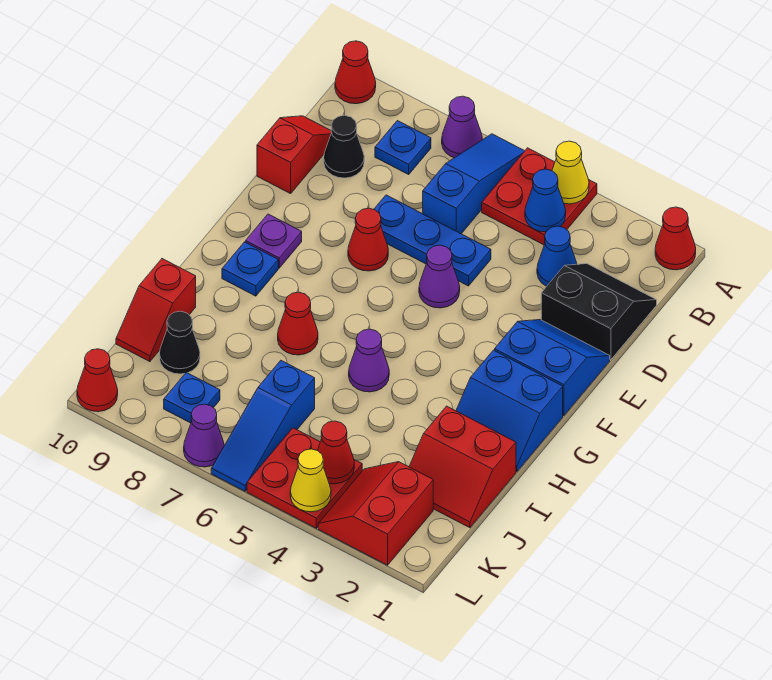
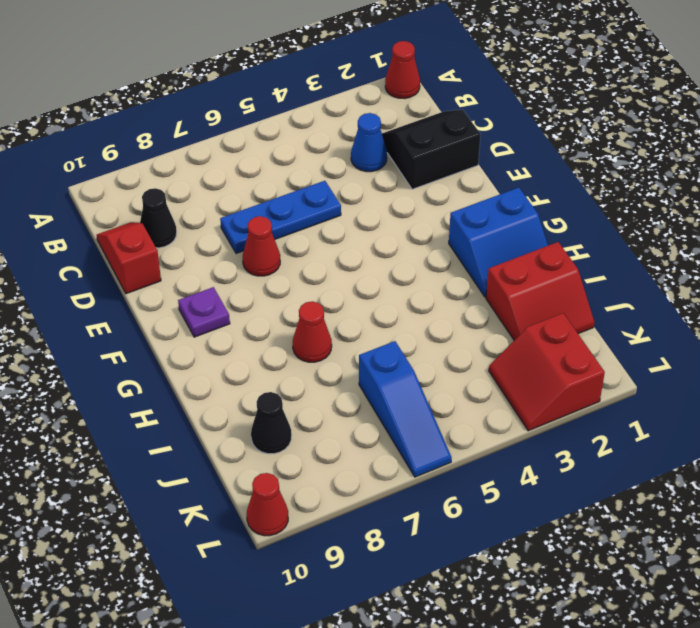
none -> red 2x2 plate [482,148,597,245]
none -> blue 1x3 slope [423,134,524,234]
none -> purple 1x1 cone [442,96,482,158]
none -> red 1x1 cone [335,41,376,104]

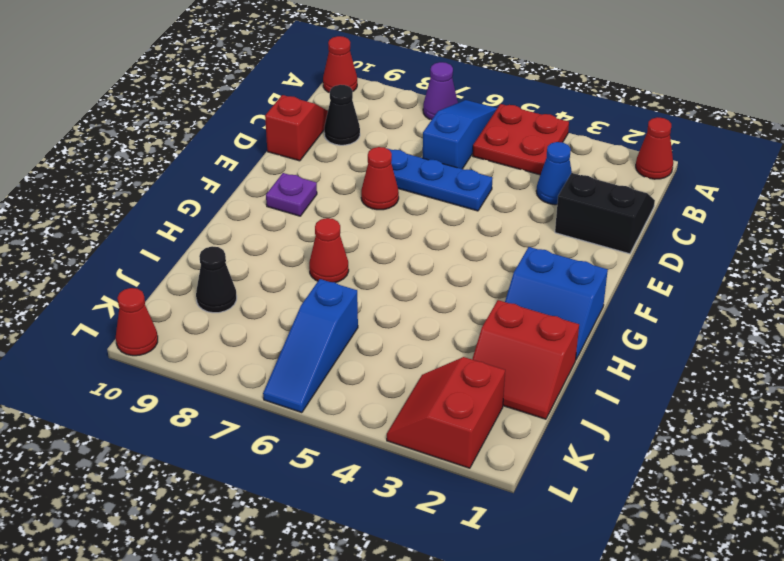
none -> blue 1x1 plate [375,121,431,174]
none -> blue 2x2 slope [495,320,610,416]
none -> purple 1x1 cone [419,245,460,308]
none -> blue 1x1 plate [222,242,278,296]

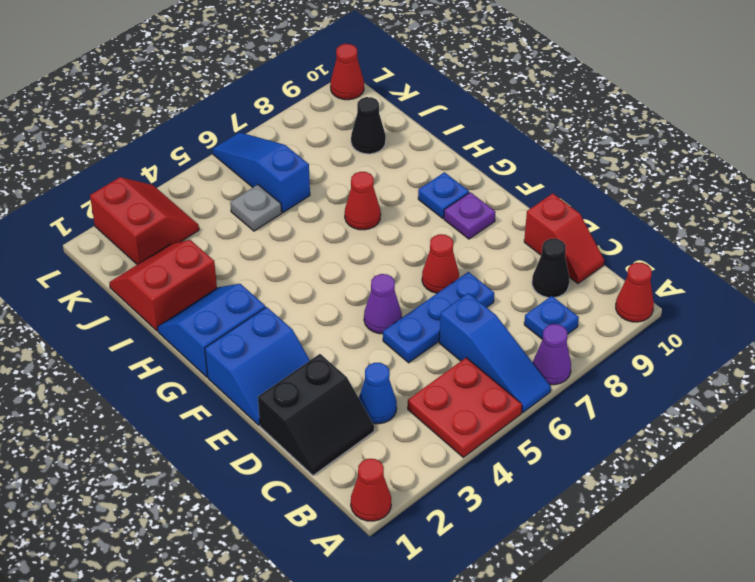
grey 1x1 plate [230,185,282,231] -> none
none -> purple 1x1 cone [349,329,389,392]
none -> red 1x2 slope [116,259,196,362]
none -> red 2x2 plate [247,428,362,528]
none -> blue 1x1 plate [164,372,220,423]

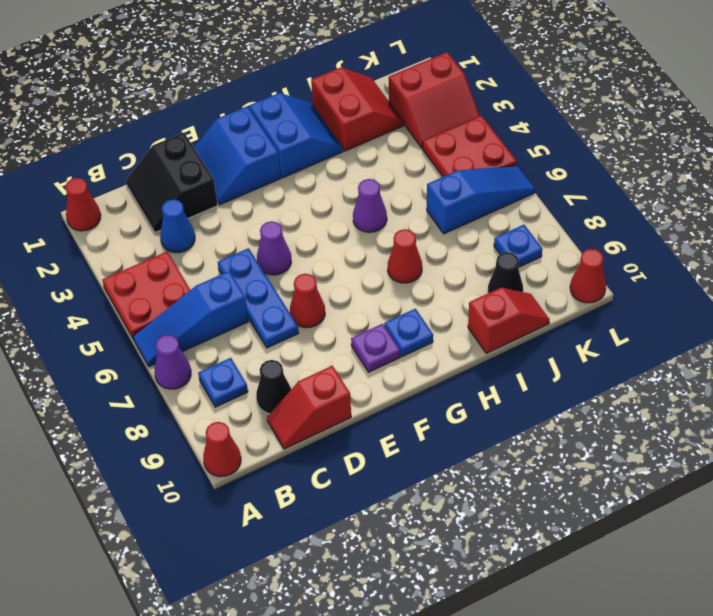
none -> purple 1x1 cone [184,404,224,467]
none -> yellow 1x1 cone [552,141,589,204]
none -> blue 1x1 cone [525,169,566,232]
none -> red 1x1 cone [317,421,354,484]

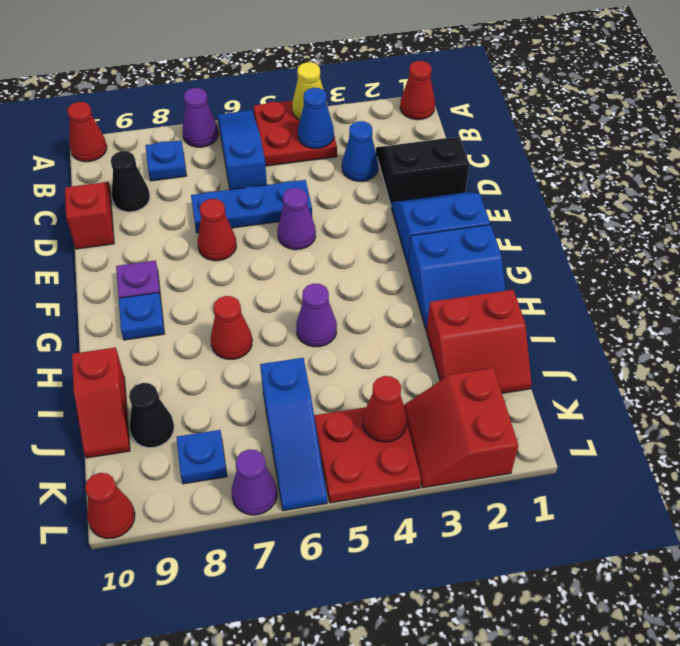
none -> yellow 1x1 cone [290,449,331,512]

